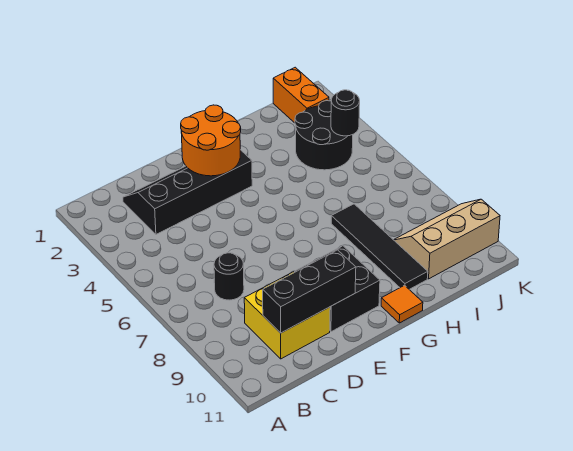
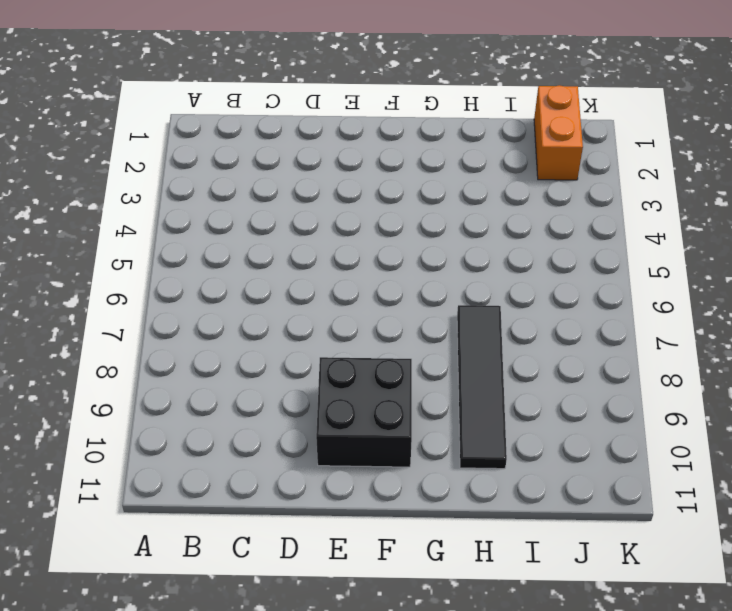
none -> black 2x4 slope [123,150,252,234]
none -> black 1x1 round brick [214,253,244,300]
none -> yellow 2x2 brick [244,272,330,359]

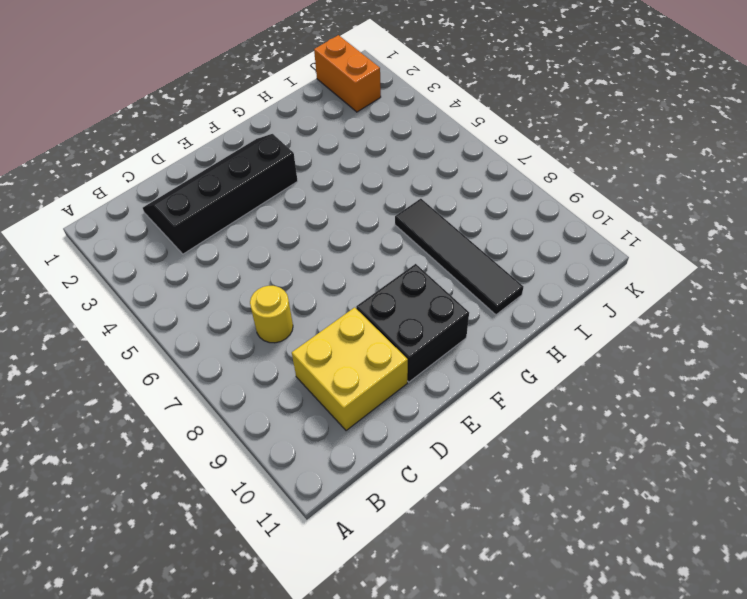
yellow 1x1 round brick [250,286,293,343] -> black 1x1 round brick [214,253,244,300]
none -> orange 1x1 tile [381,285,423,323]
none -> black 2x2 round brick [295,101,353,170]
none -> tan 2x3 slope [394,199,500,279]

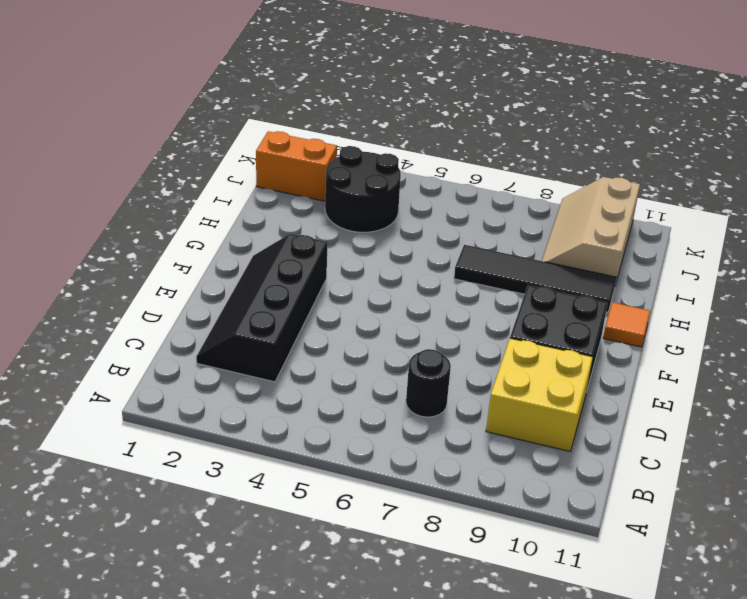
none -> black 1x3 brick [263,250,356,333]
none -> orange 2x2 round brick [181,105,241,176]
none -> black 1x1 round brick [331,90,360,136]

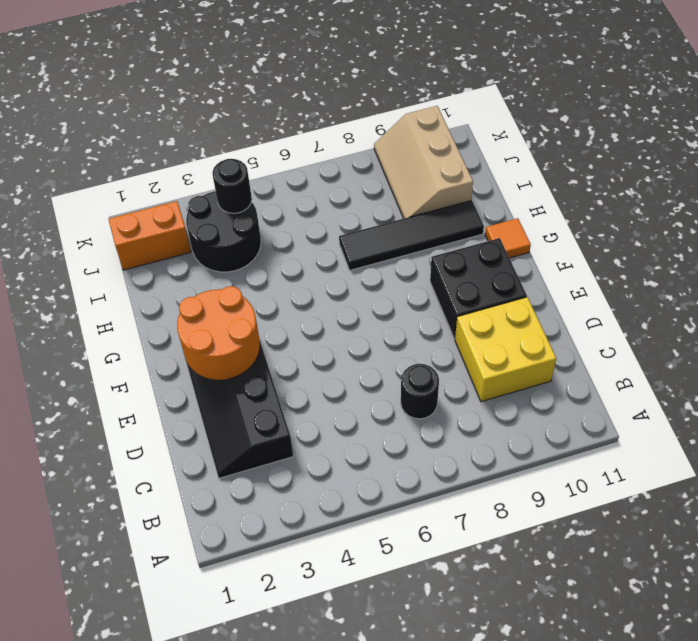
none -> black 1x3 brick [263,250,356,333]

